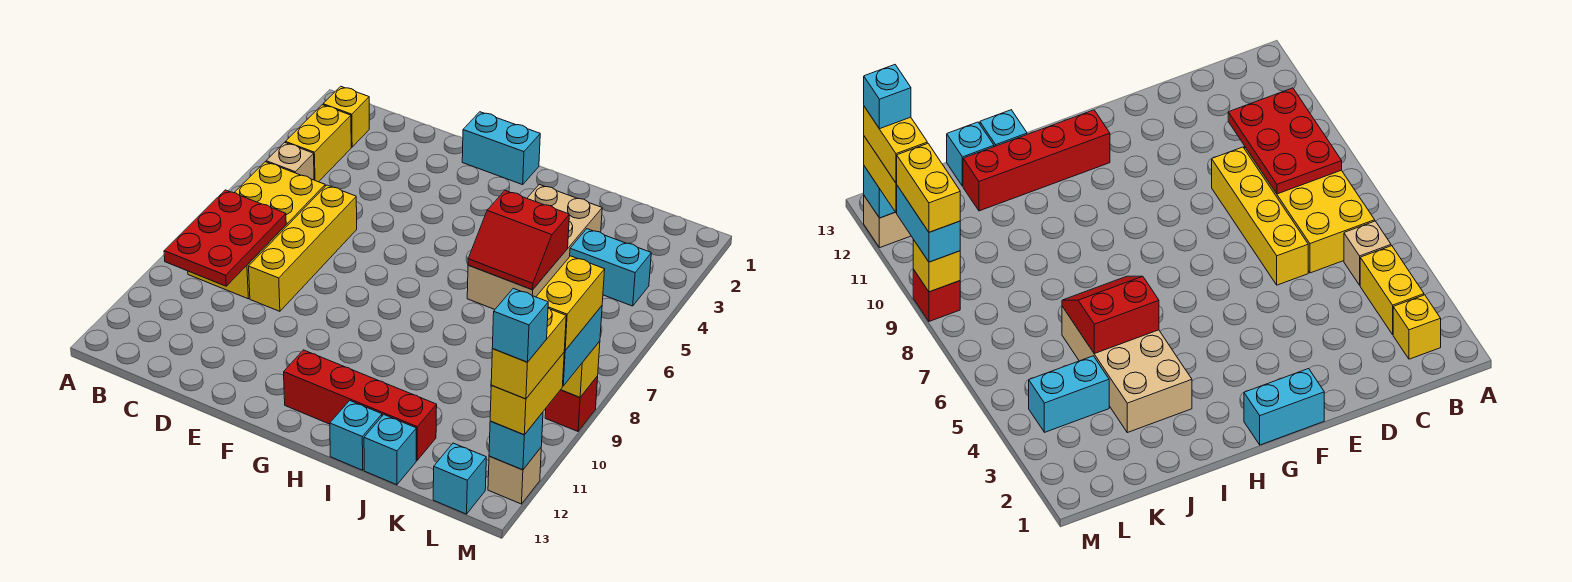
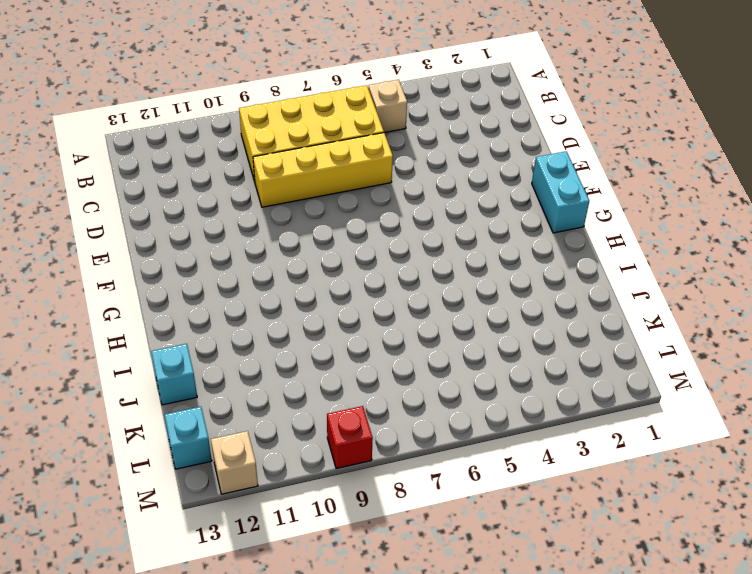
none -> yellow 1x1 brick [323,86,369,147]
none -> yellow 1x2 brick [286,105,351,182]
none -> red 1x4 brick [284,350,437,460]

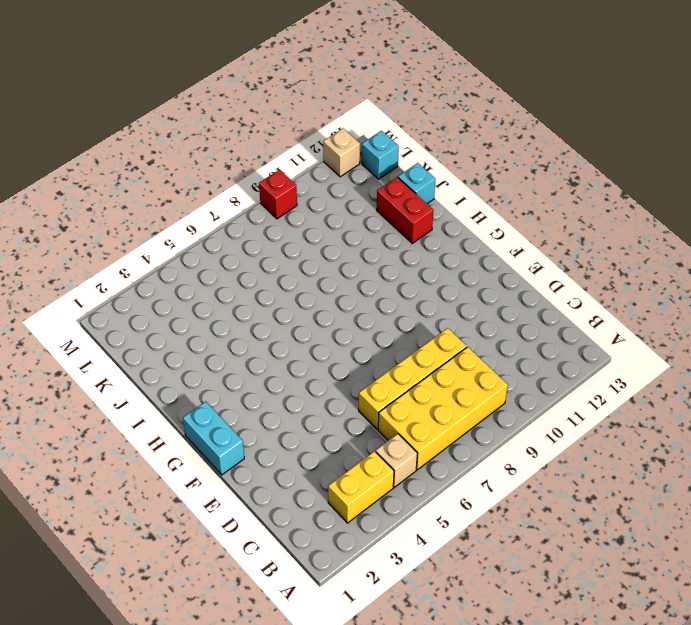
red 1x2 brick [377,177,433,243] -> red 1x4 brick [284,350,437,460]
none -> yellow 1x1 brick [323,86,369,147]
none -> tan 2x4 brick [467,185,602,309]
none -> cyan 1x1 brick [330,401,382,470]

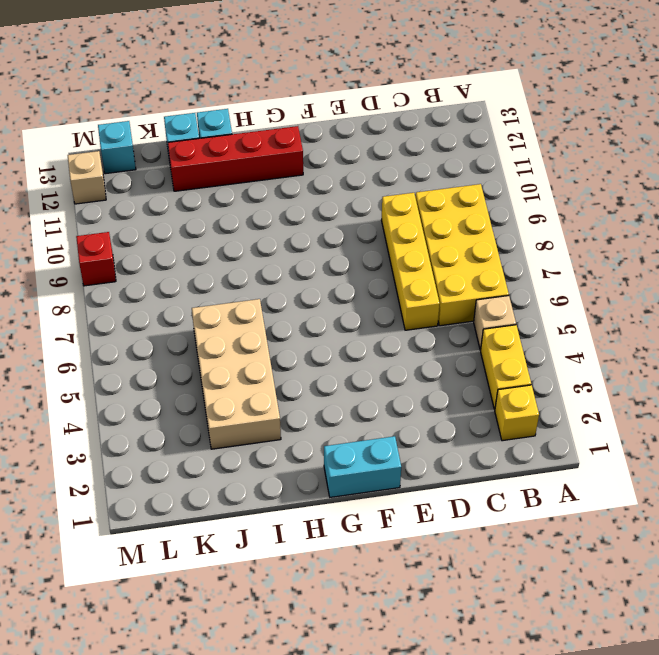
none -> cyan 1x2 brick [570,229,651,306]
none -> red 2x3 plate [164,190,286,286]
none -> red 2x2 slope [468,191,569,290]

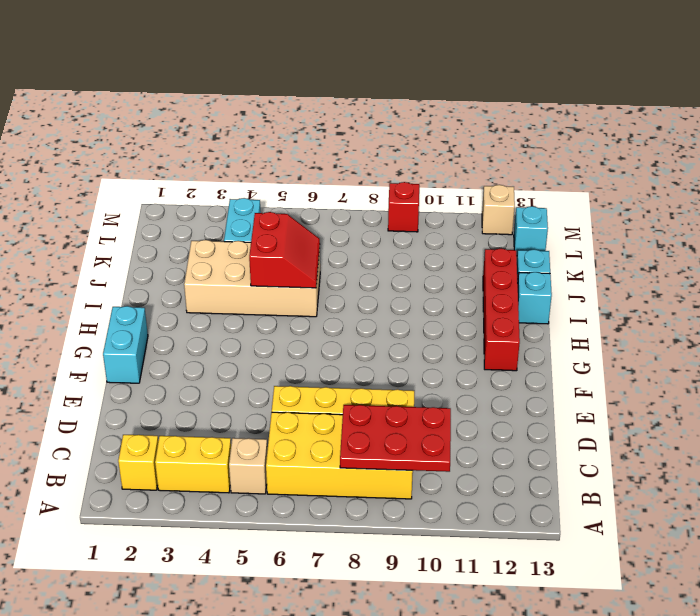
none -> yellow 1x1 brick [561,341,600,397]
none -> cyan 1x1 brick [489,412,543,470]
none -> cyan 1x2 brick [563,306,602,386]

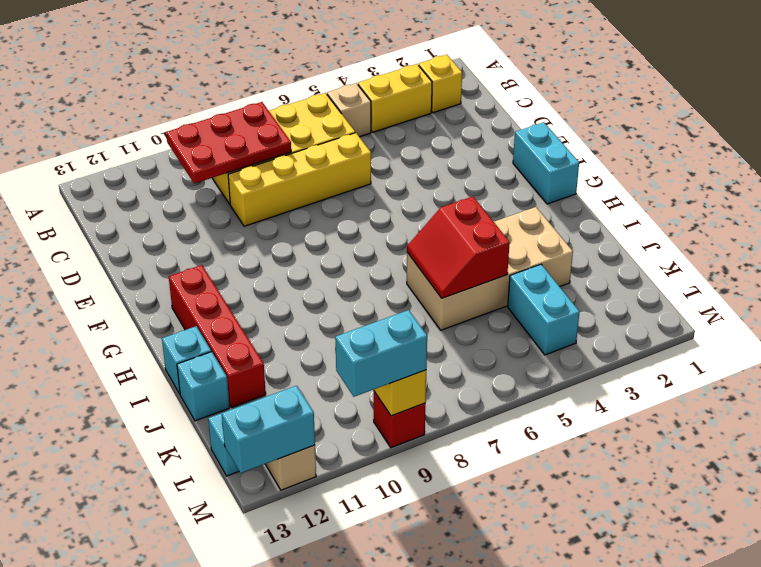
cyan 1x2 brick [222,386,315,473] -> cyan 1x1 brick [489,412,543,470]
none -> yellow 1x2 brick [490,353,564,435]
none -> yellow 1x2 brick [536,256,605,350]
none -> yellow 1x2 brick [491,308,566,399]

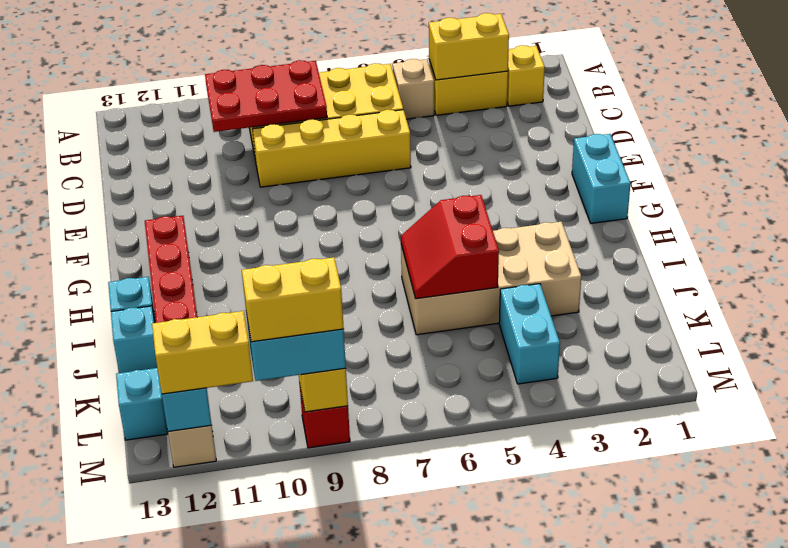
yellow 1x2 brick [429,13,509,80] -> yellow 1x2 brick moved to [491,308,566,399]
none -> cyan 1x1 brick [492,288,548,362]

